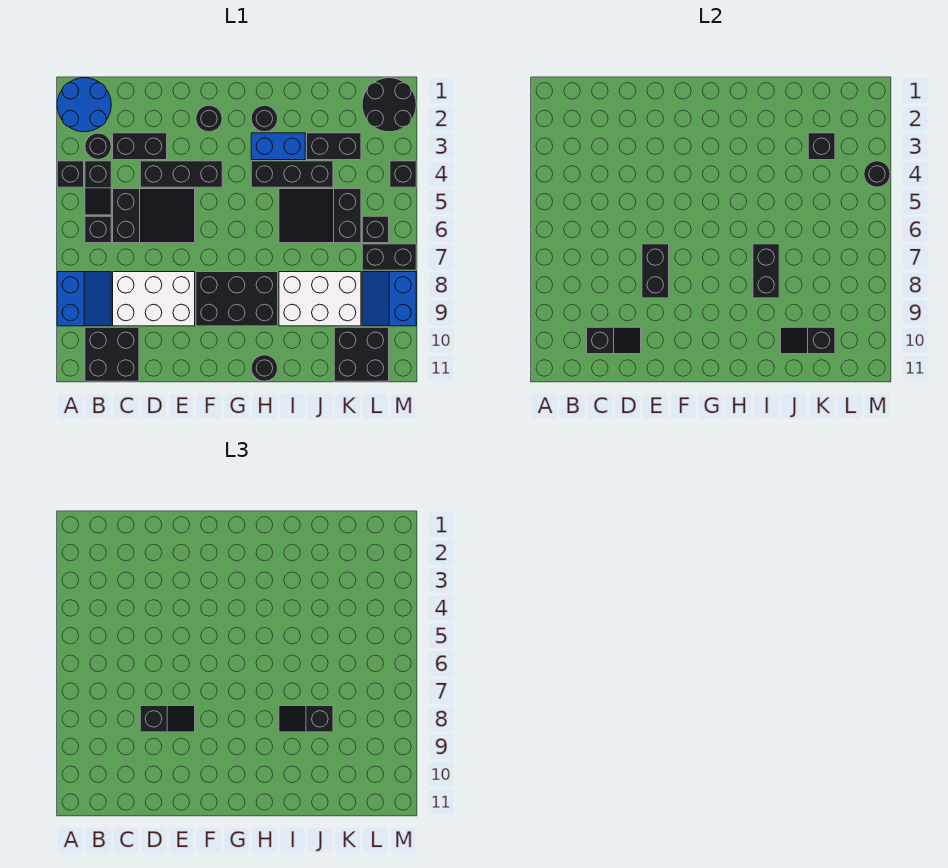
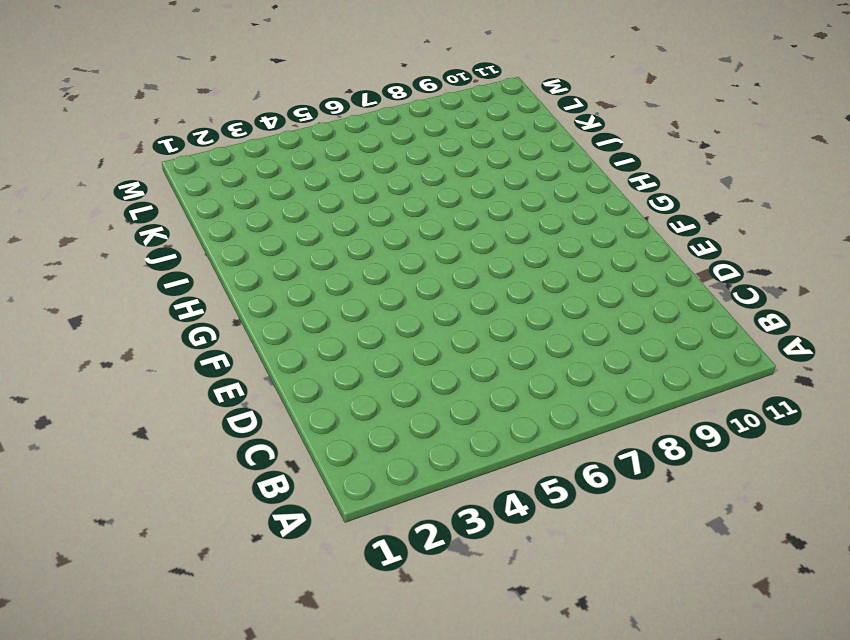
none -> blue 2x2 round brick [57,78,111,132]
none -> black 1x1 brick [57,161,84,187]
none -> blue 2x2 slope [57,272,111,326]
none -> black 1x1 round brick [85,133,111,159]

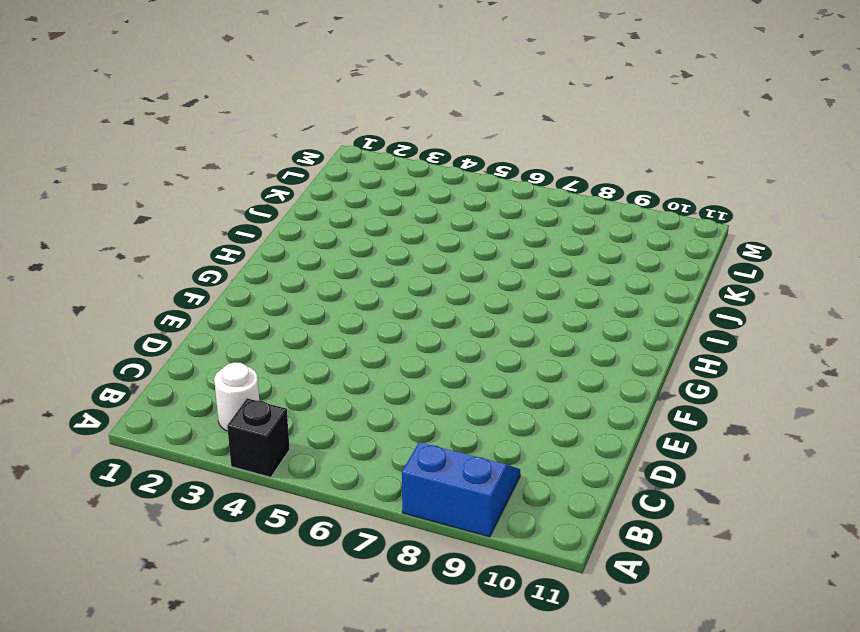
white 1x1 round brick [214,362,259,431] -> black 1x1 round brick [85,133,111,159]
none -> blue 2x2 round brick [57,78,111,132]
none -> black 1x2 slope [85,161,111,215]
none -> black 1x1 brick [85,216,111,243]
none -> black 2x2 brick [85,327,139,381]

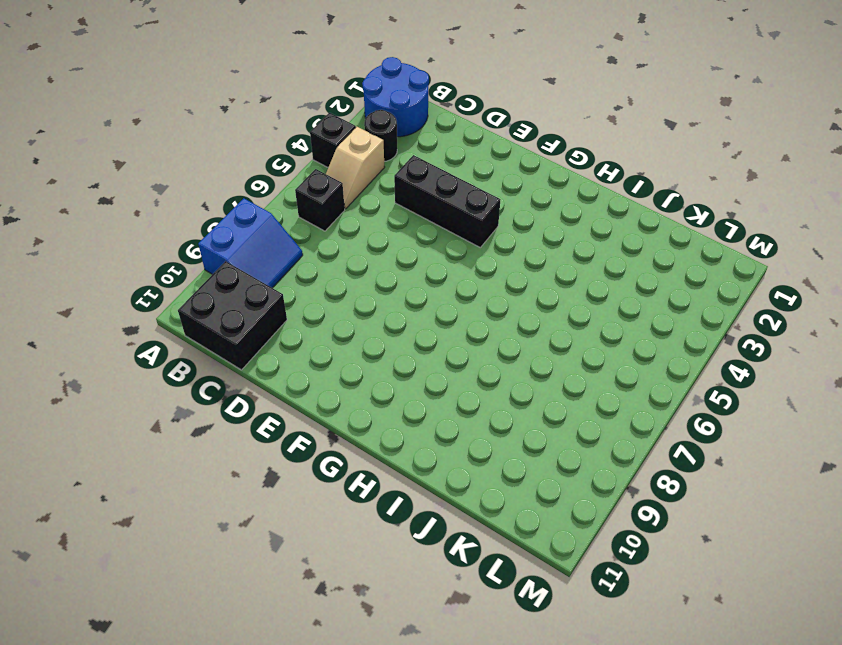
tan 1x2 slope [326,127,385,209] -> black 1x2 slope [85,161,111,215]
none -> black 1x2 brick [113,133,167,160]
none -> black 2x3 slope [113,189,195,243]
none -> white 2x3 brick [113,272,195,326]
none -> black 1x1 round brick [196,105,222,132]

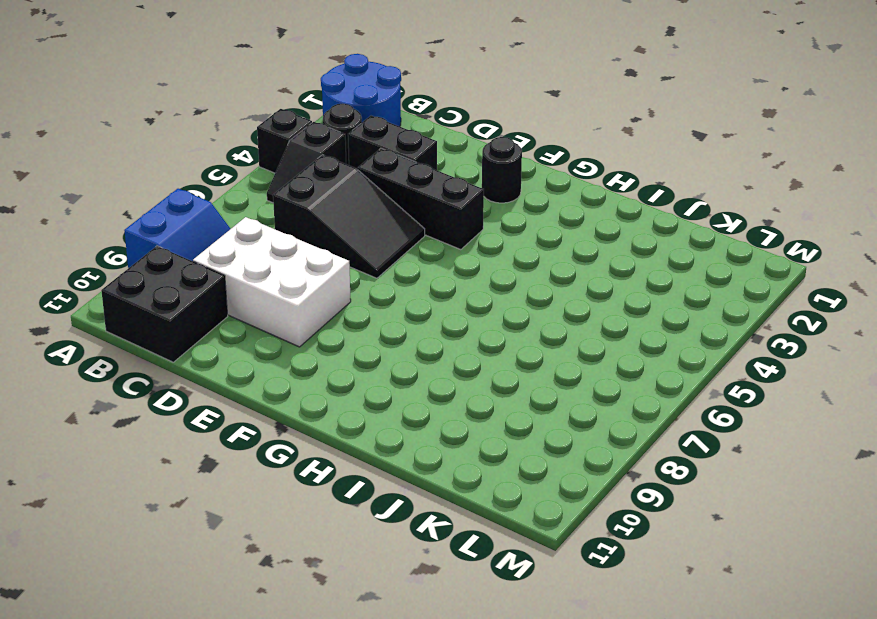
none -> black 1x1 brick [85,216,111,243]
none -> black 2x3 brick [196,272,278,326]
none -> black 1x1 round brick [251,105,278,132]
none -> blue 1x2 brick [251,133,305,160]

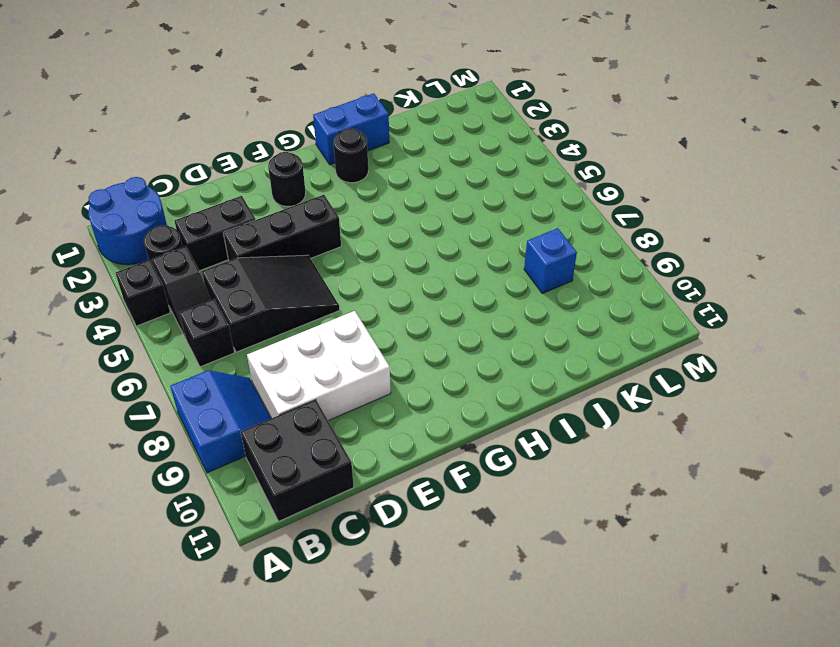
blue 1x2 brick [313,93,389,165] -> blue 1x2 brick moved to [251,133,305,160]
blue 1x1 brick [524,228,577,293] -> white 2x3 brick [279,272,361,326]
none -> black 2x3 brick [196,272,278,326]
none -> black 1x3 brick [251,161,333,187]
none -> black 1x1 round brick [251,355,278,381]
none -> black 2x3 slope [279,189,361,243]

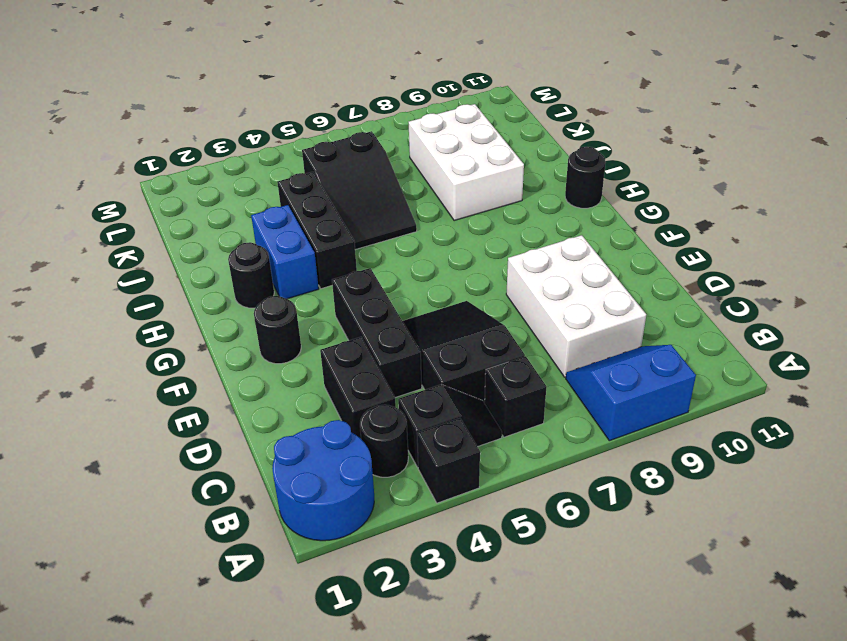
none -> black 2x2 brick [85,327,139,381]
none -> black 2x3 brick [196,272,278,326]
none -> black 1x2 brick [307,133,361,160]
none -> black 2x2 brick [334,327,389,381]

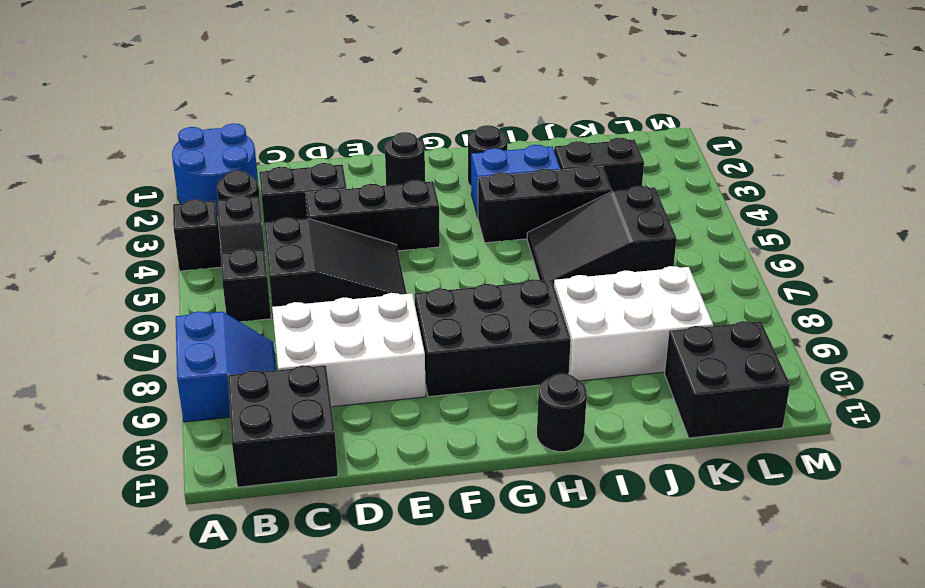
none -> black 2x2 round brick [362,78,416,132]
none -> black 1x1 brick [362,216,389,243]
none -> black 1x2 brick [362,244,416,270]
none -> blue 2x2 slope [362,272,416,326]

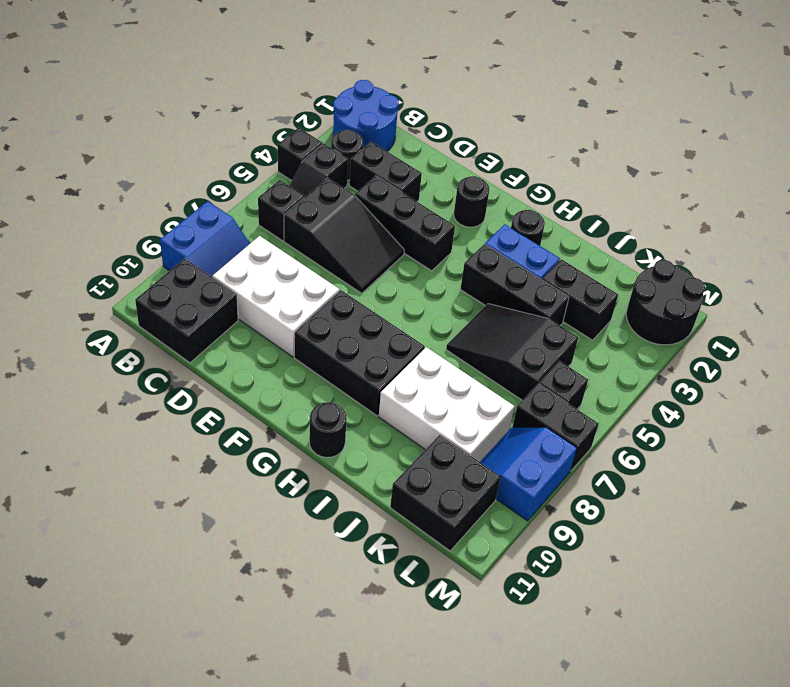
none -> black 1x1 brick [390,161,416,187]
none -> black 1x2 slope [587,327,641,354]
none -> black 1x2 brick [642,244,669,298]
none -> black 1x2 brick [753,244,779,298]

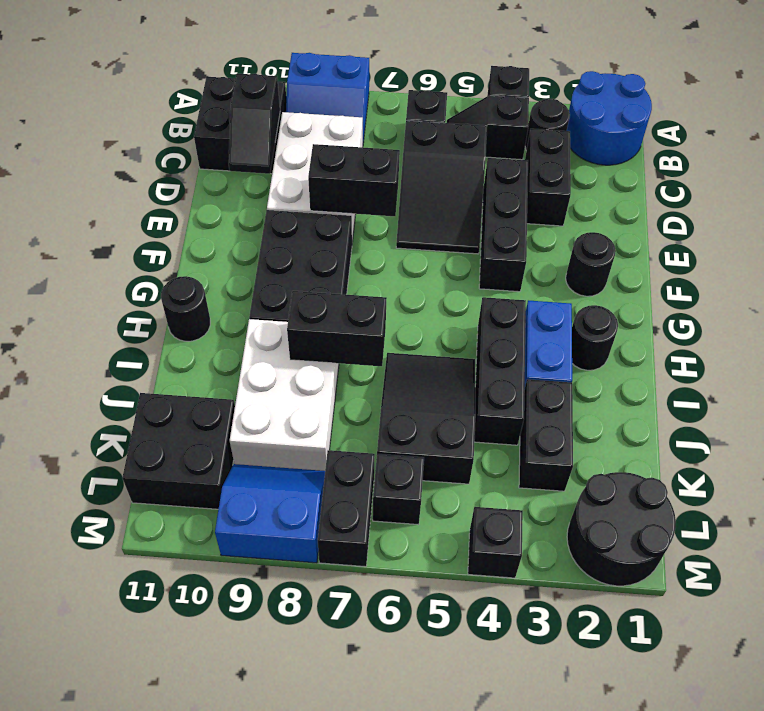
none -> black 1x2 slope [781,327,835,354]
none -> black 1x1 brick [808,133,835,160]
none -> black 1x1 round brick [864,161,890,187]
none -> black 1x2 slope [140,706,195,732]

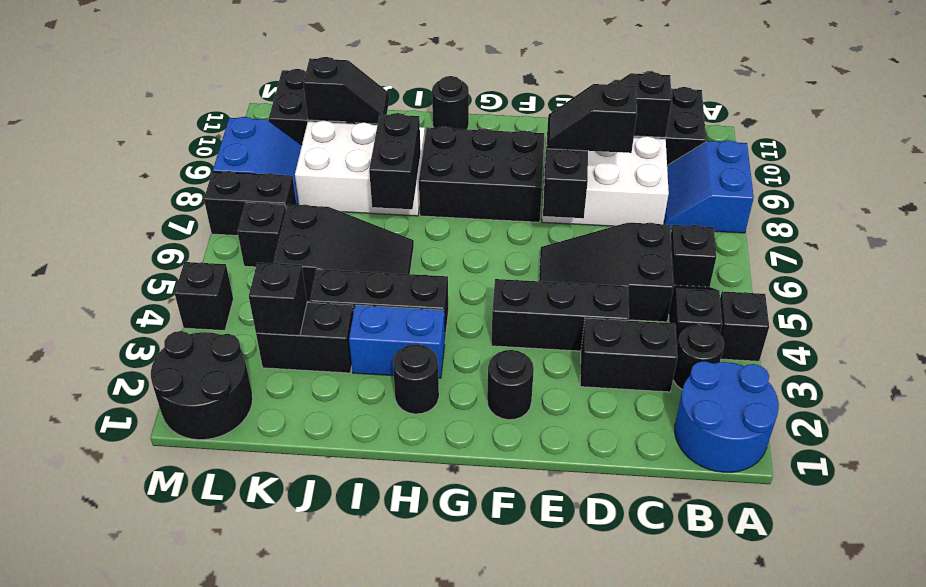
none -> black 1x1 round brick [864,161,890,187]
none -> black 1x2 slope [279,706,333,732]

